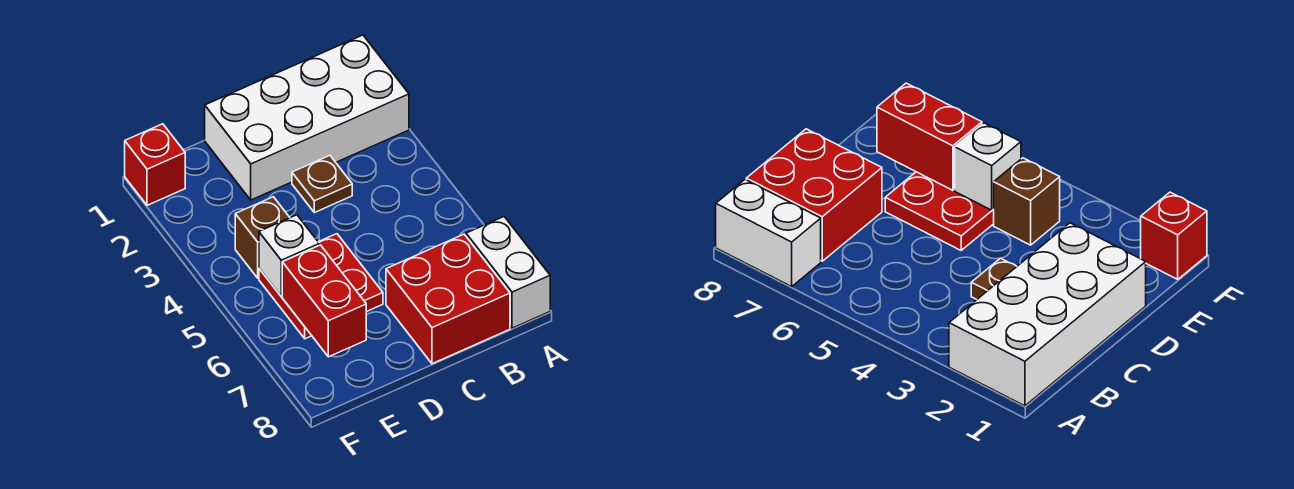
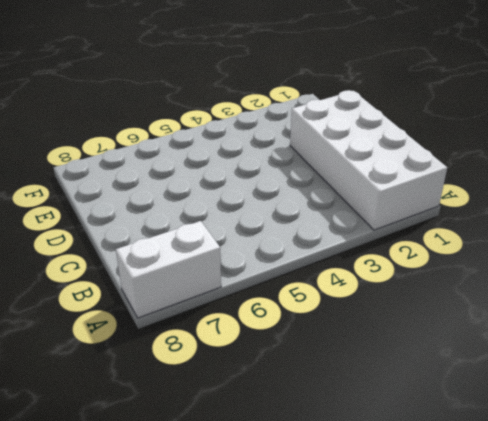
none -> red 2x2 brick [386,234,510,364]
none -> brown 1x1 plate [292,155,352,213]

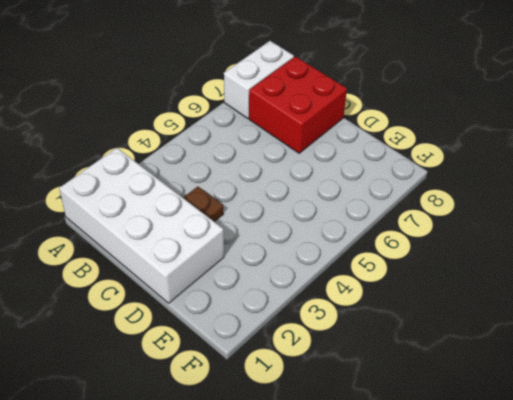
none -> red 2x2 plate [259,234,383,339]
none -> brown 1x1 brick [235,197,290,278]

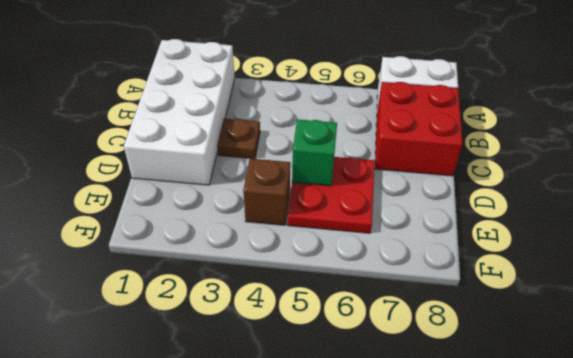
green 1x1 brick [292,119,337,186] -> none
none -> red 1x1 brick [125,124,185,205]
none -> white 1x1 brick [259,215,319,296]

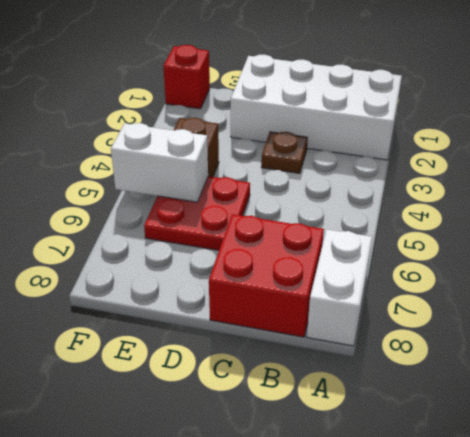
white 1x2 brick [111,123,208,202] -> white 1x1 brick [259,215,319,296]
none -> red 1x2 brick [282,245,366,357]

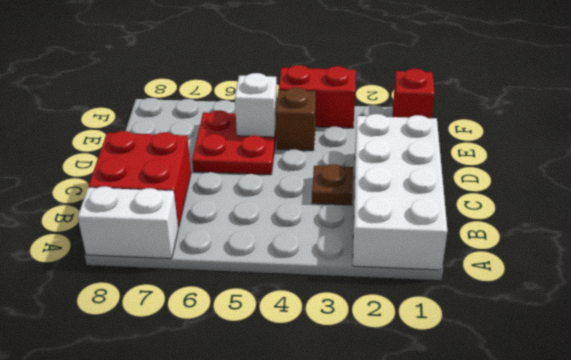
red 1x2 brick [279,65,356,128] -> red 1x2 brick moved to [282,245,366,357]

